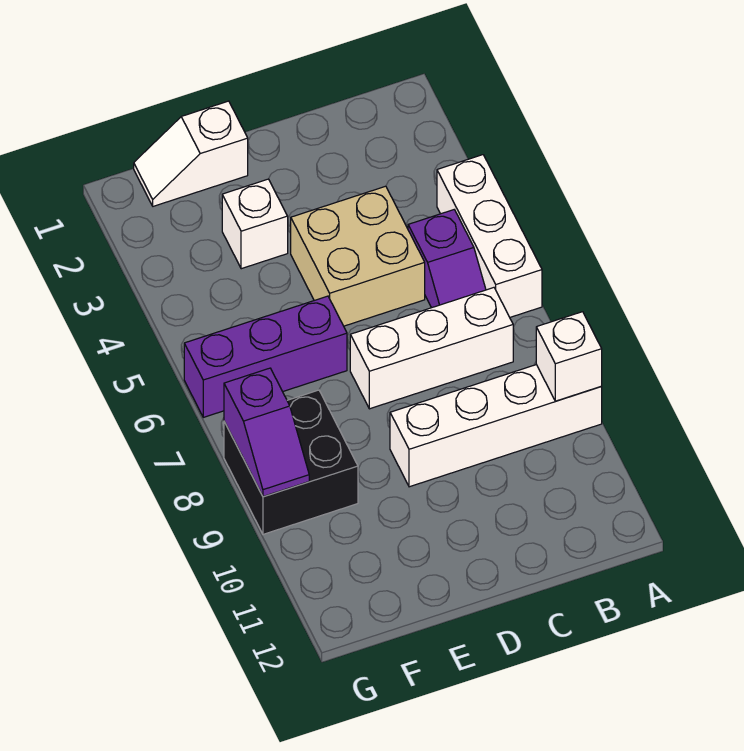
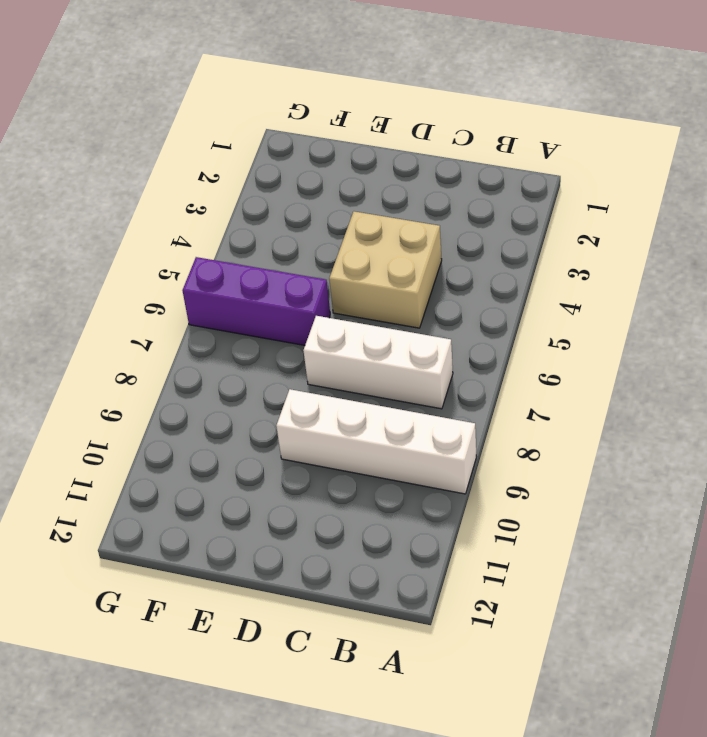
none -> white 1x3 brick [437,155,542,317]
none -> purple 1x2 slope [408,210,486,308]

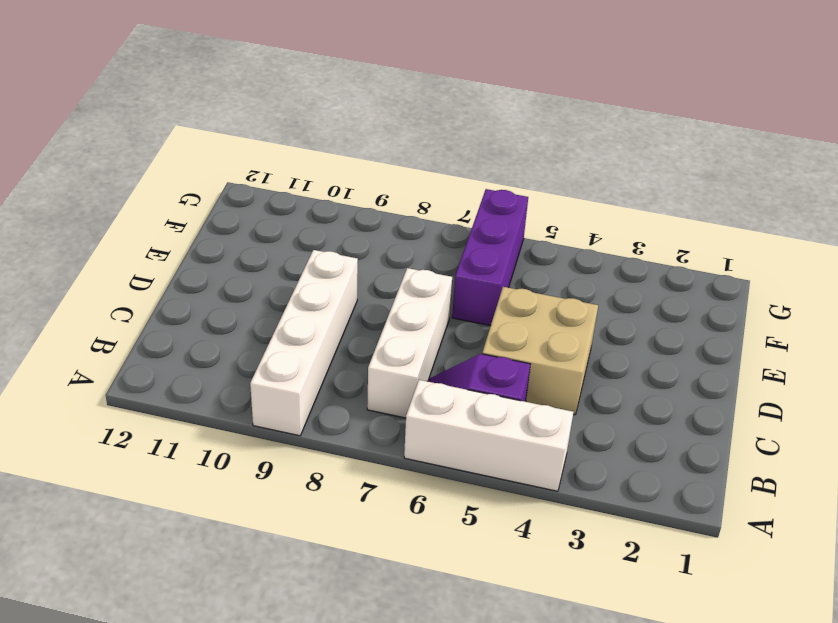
none -> white 1x2 slope [134,101,248,206]
none -> white 1x1 brick [222,179,288,269]

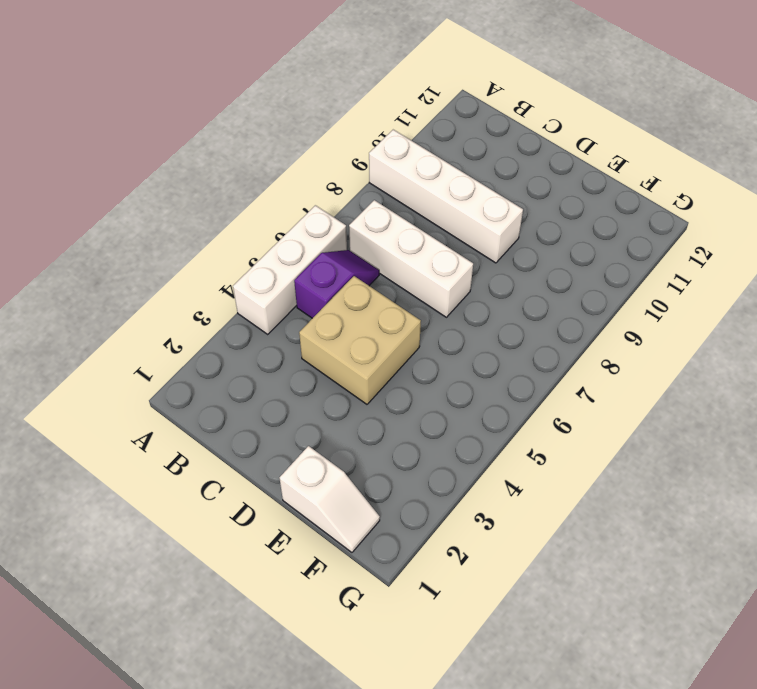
none -> white 1x1 brick [222,179,288,269]
none -> purple 1x3 brick [184,296,347,417]

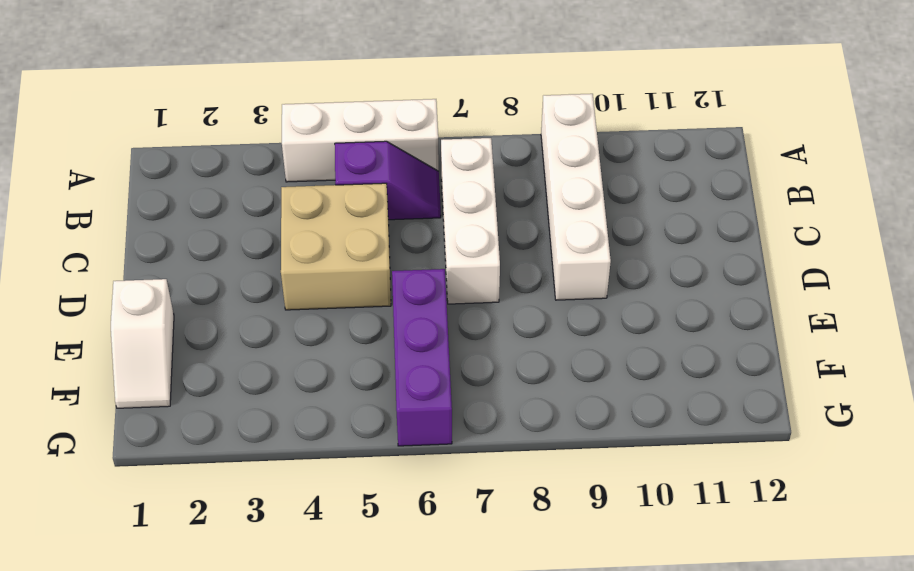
none -> white 1x1 brick [222,179,288,269]
none -> black 2x2 brick [224,390,358,534]

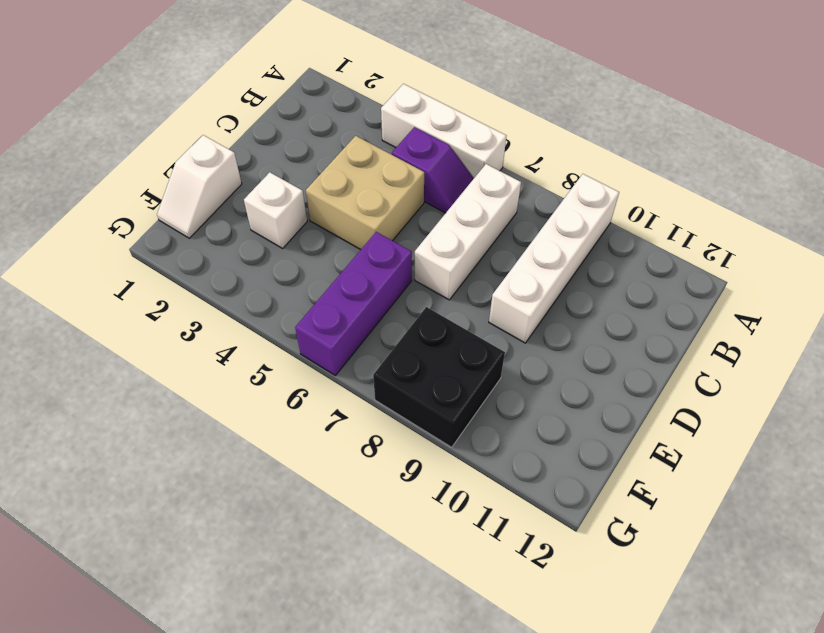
none -> white 1x1 brick [536,312,602,401]
none -> purple 1x2 slope [224,368,309,497]

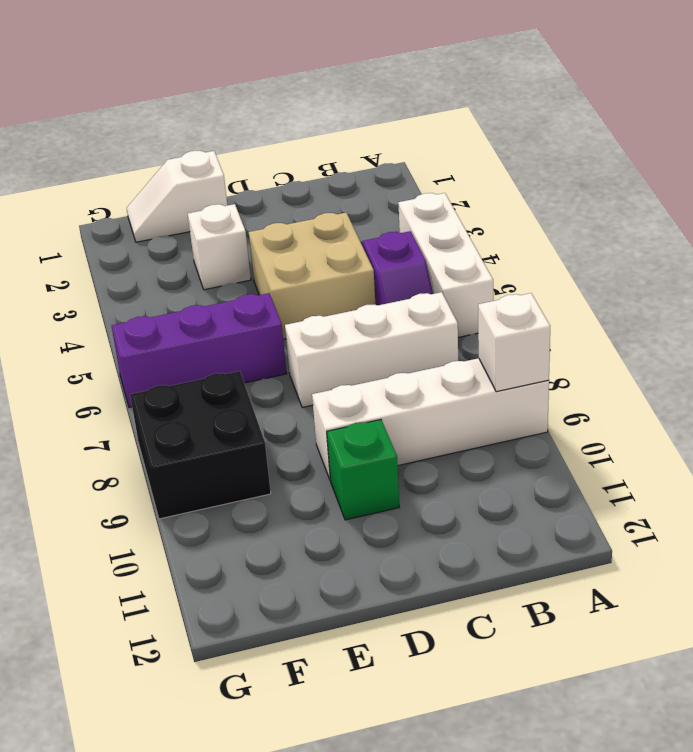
green 1x1 brick [327,420,399,520] -> none
none -> purple 1x2 slope [224,368,309,497]

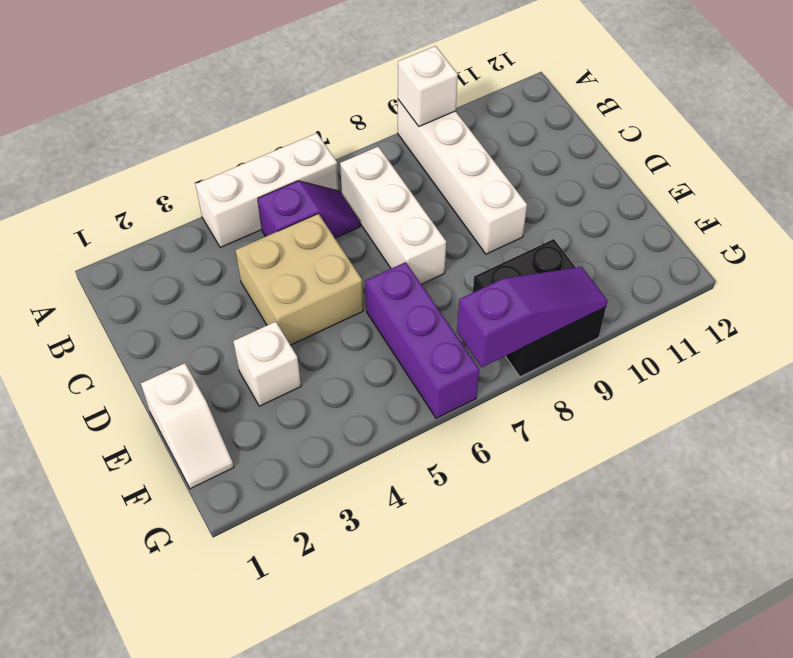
purple 1x3 slope [457,267,608,367] -> purple 1x2 slope [224,368,309,497]

